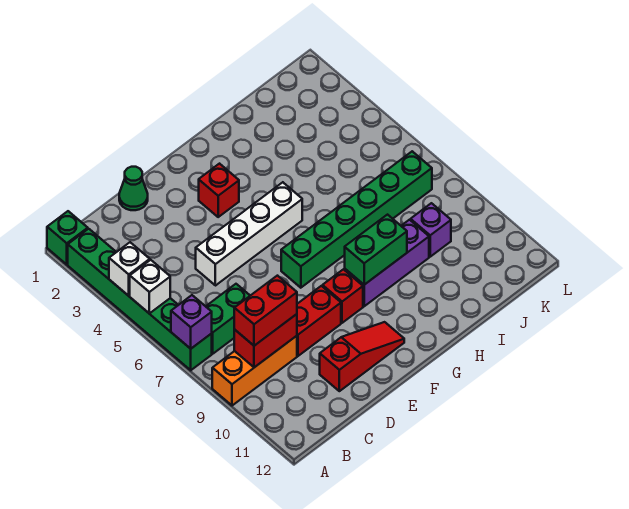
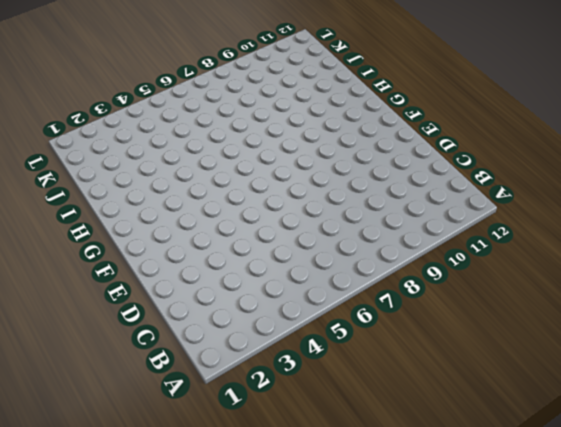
none -> green 1x1 brick [47,211,88,265]
none -> green 1x6 brick [68,229,212,370]
none -> orange 1x3 brick [212,336,297,406]

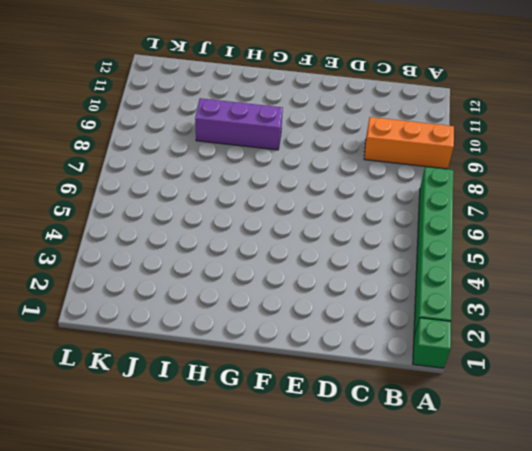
none -> green 1x2 brick [206,284,250,354]
none -> green 1x1 cone [119,167,148,210]
none -> white 1x4 brick [196,182,302,286]

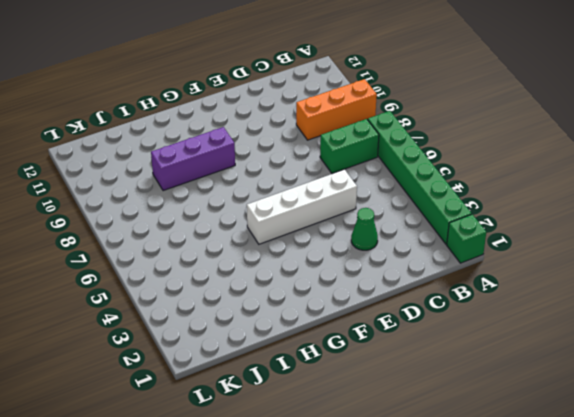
green 1x1 cone [351,208,378,250] -> green 1x1 cone moved to [119,167,148,210]
none -> red 1x2 brick [297,286,341,356]
none -> red 1x3 slope [320,322,404,391]
none -> red 1x1 brick [199,164,239,217]

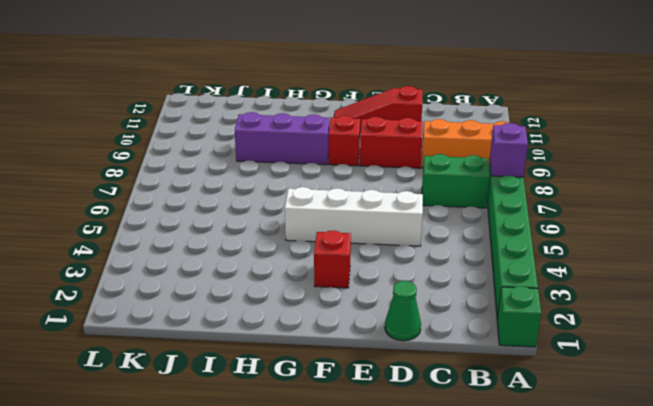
none -> green 1x6 brick [281,151,432,288]
none -> purple 1x1 brick [411,203,451,257]
none -> white 1x1 brick [109,242,150,296]

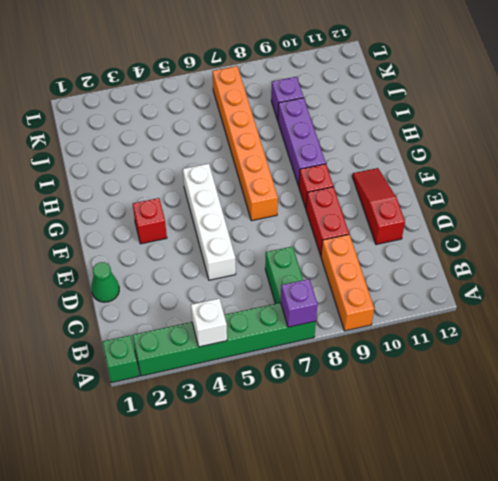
orange 1x6 brick [213,66,278,221] -> green 1x6 brick [281,151,432,288]
none -> white 1x1 brick [130,260,170,313]
none -> red 1x2 brick [234,314,297,367]
none -> green 1x2 brick [345,215,407,285]

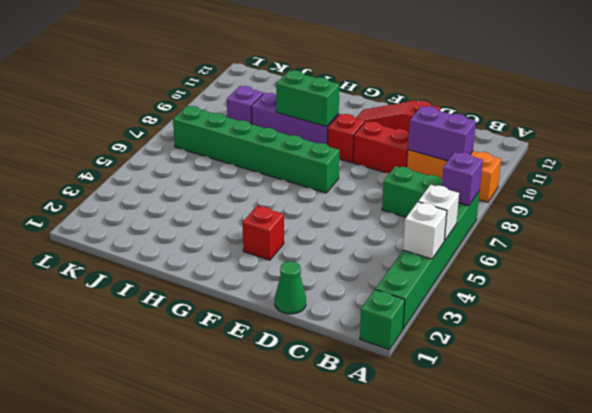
purple 1x2 brick [408,106,476,161] -> red 1x2 brick [234,314,297,367]
none -> white 1x4 brick [196,182,302,286]
none -> red 1x2 brick [234,276,297,346]

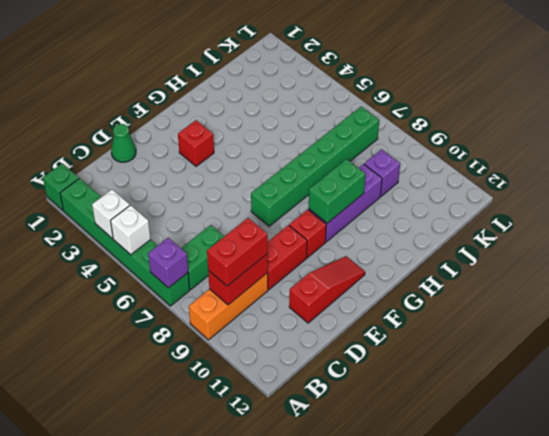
none -> white 1x4 brick [196,182,302,286]

